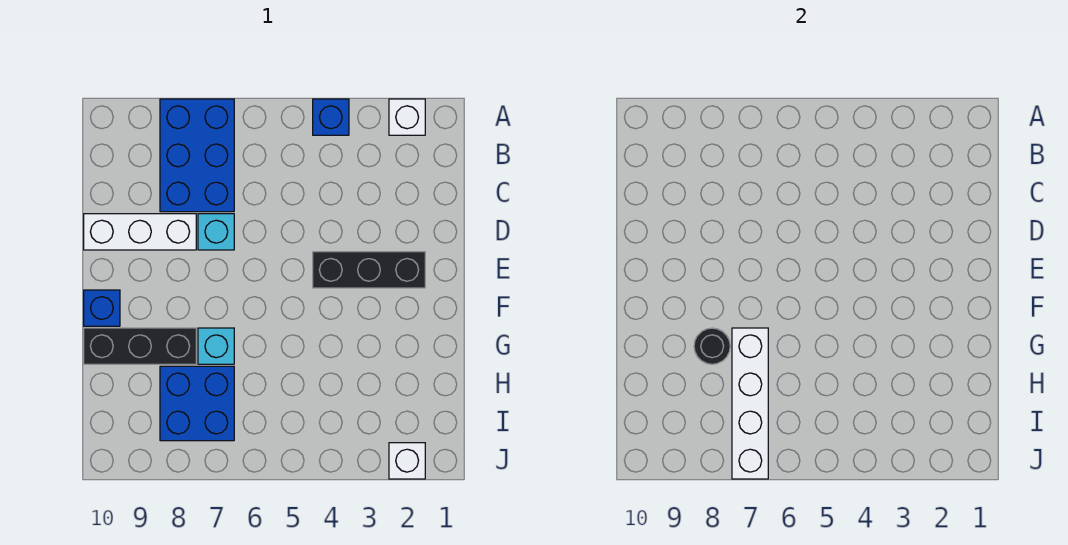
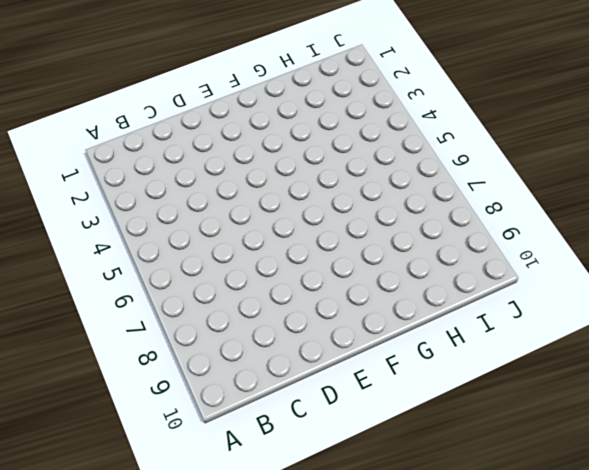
none -> white 1x1 brick [389,99,425,135]
none -> blue 1x1 brick [313,99,349,135]
none -> blue 2x3 brick [160,99,234,212]

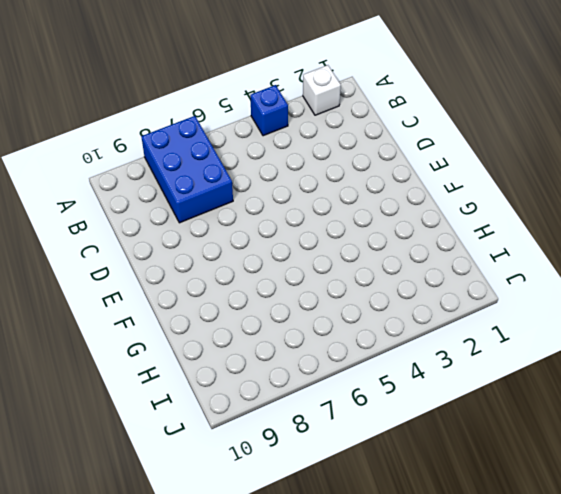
none -> cyan 1x1 brick [198,214,234,250]
none -> white 1x3 brick [84,214,196,250]
none -> black 1x3 brick [313,252,425,288]

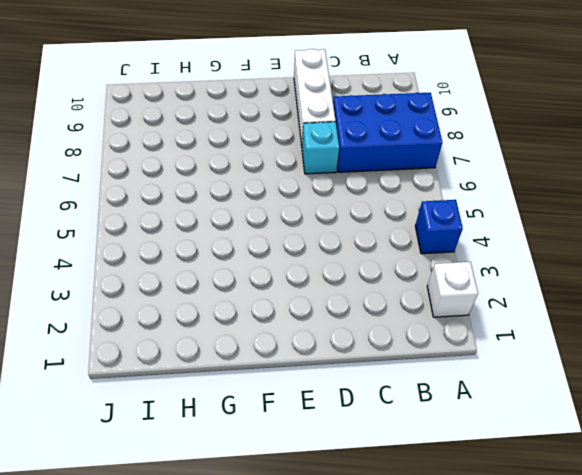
none -> black 1x3 brick [313,252,425,288]
none -> blue 1x1 brick [84,290,120,326]
none -> cyan 1x1 brick [198,328,234,364]

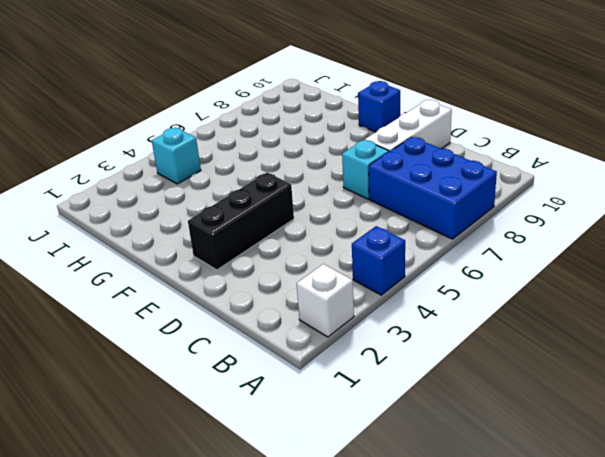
cyan 1x1 brick [152,128,201,184] -> cyan 1x1 brick moved to [198,328,234,364]
none -> black 1x3 brick [84,328,196,364]
none -> blue 2x2 brick [160,366,234,441]
none -> white 1x1 brick [389,443,425,479]

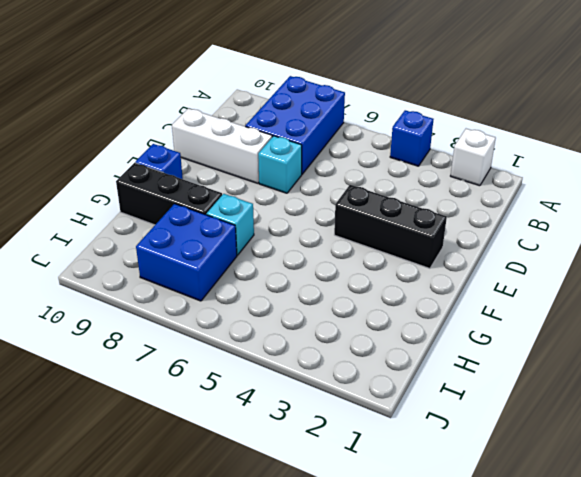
none -> white 1x1 brick [389,443,425,479]
none -> white 1x4 brick [732,328,768,479]
none -> black 1x1 round brick [694,328,730,364]

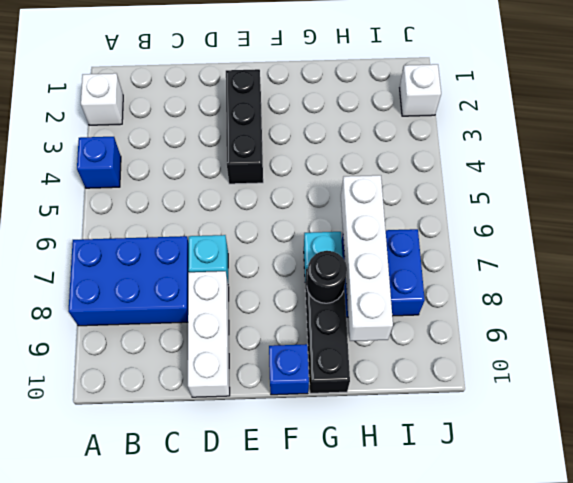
white 1x4 brick [341,175,393,341] -> white 1x4 brick turned to [732,328,768,479]

